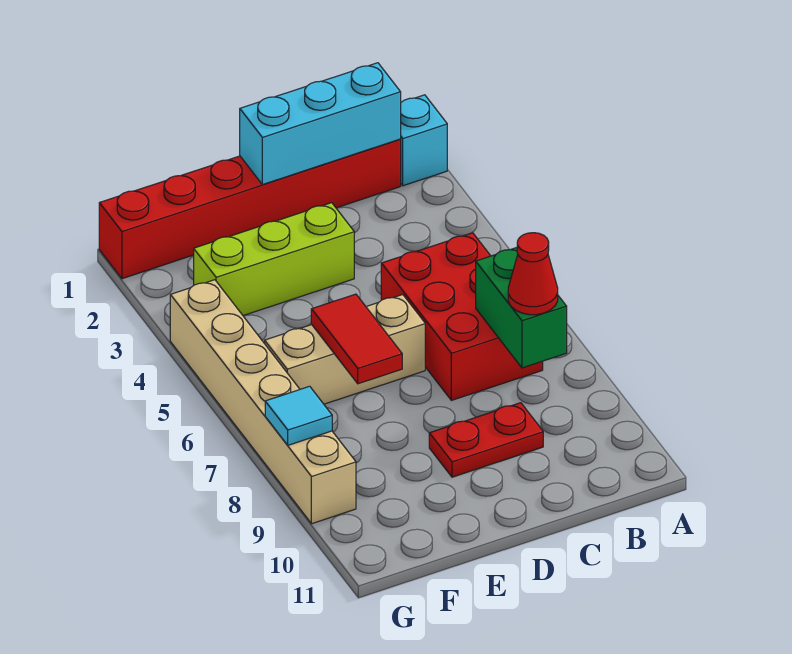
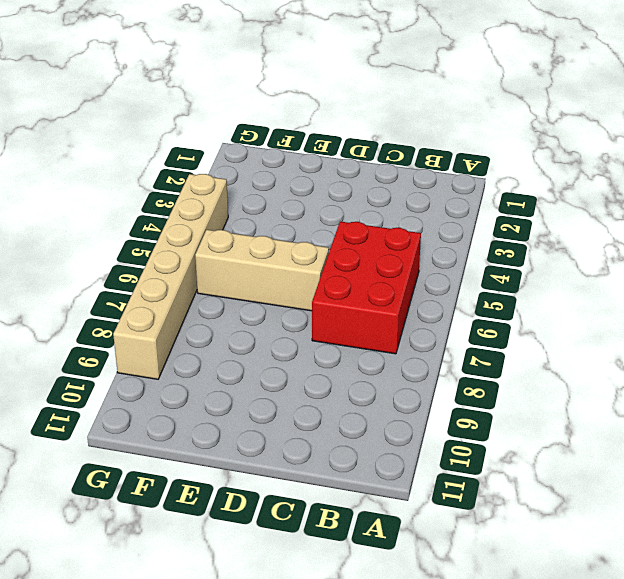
none -> cyan 1x1 brick [400,95,447,186]
none -> red 1x6 brick [99,139,401,279]
none -> red 1x2 plate [429,403,543,477]

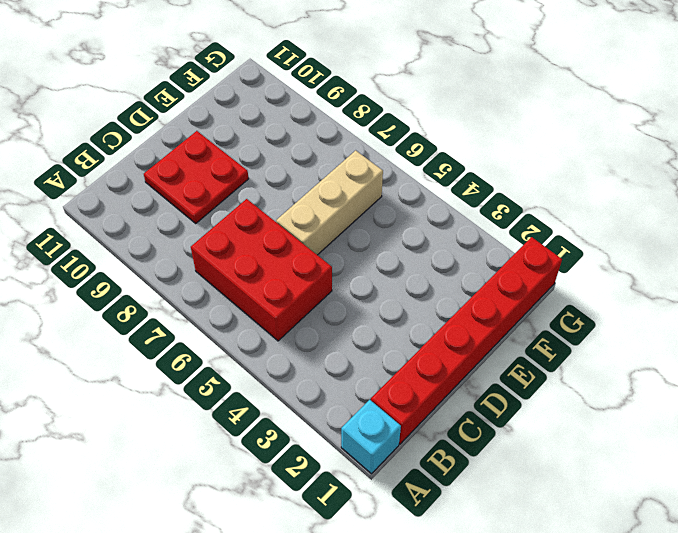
red 2x2 plate [144,131,249,223] -> red 1x2 plate [429,403,543,477]
none -> lime 1x3 brick [194,203,354,316]
none -> tan 1x6 brick [170,280,356,524]
none -> cyan 1x3 brick [240,63,401,185]

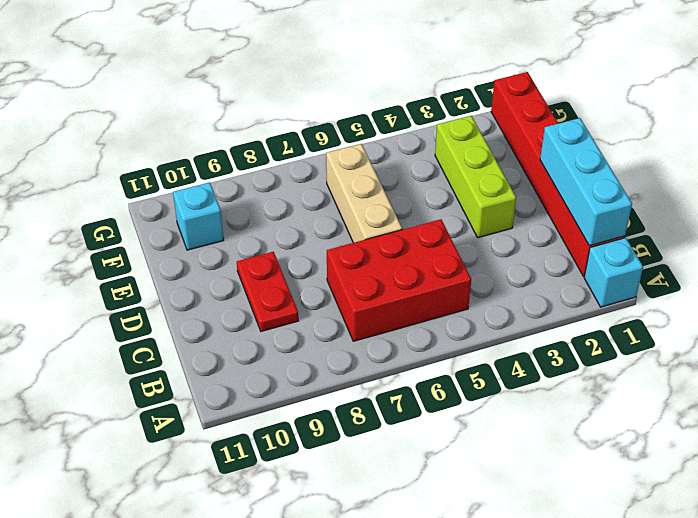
cyan 1x1 brick [173,182,224,250] -> none
none -> tan 1x6 brick [170,280,356,524]
none -> green 1x2 brick [476,248,567,368]
none -> red 1x2 tile [311,294,402,384]

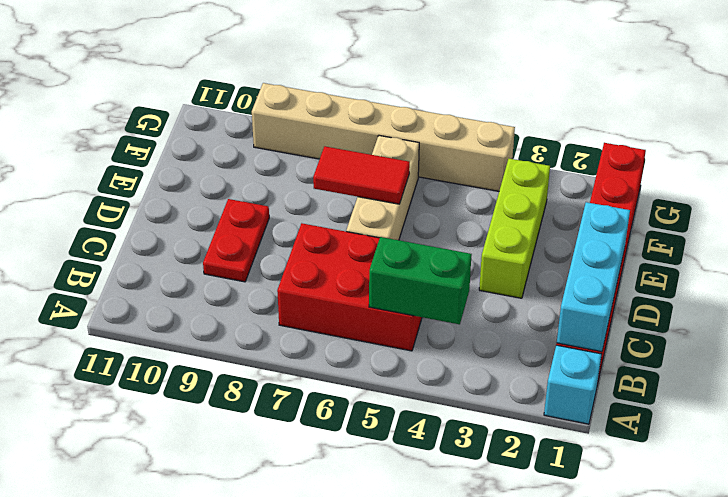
green 1x2 brick [369,237,472,324] -> green 1x2 brick moved to [476,248,567,368]
none -> cyan 1x1 tile [265,386,332,445]
none -> red 1x1 cone [508,233,558,315]

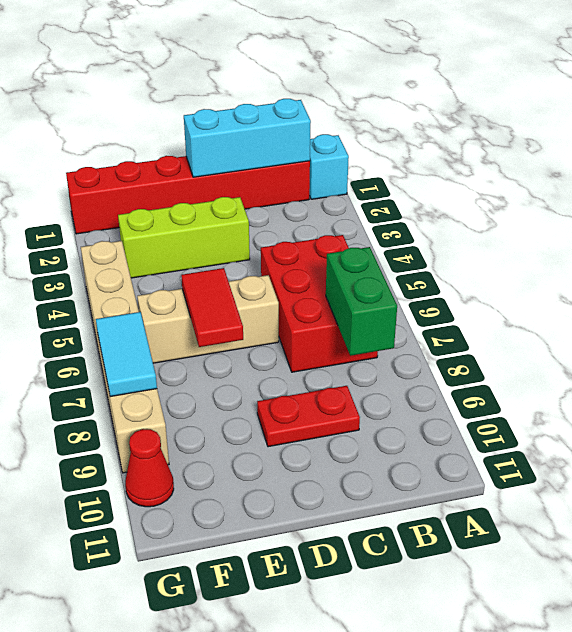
cyan 1x2 tile [96,312,157,397] -> cyan 1x1 tile [265,386,332,445]
red 1x1 cone [125,429,174,507] -> red 1x1 cone moved to [508,233,558,315]

